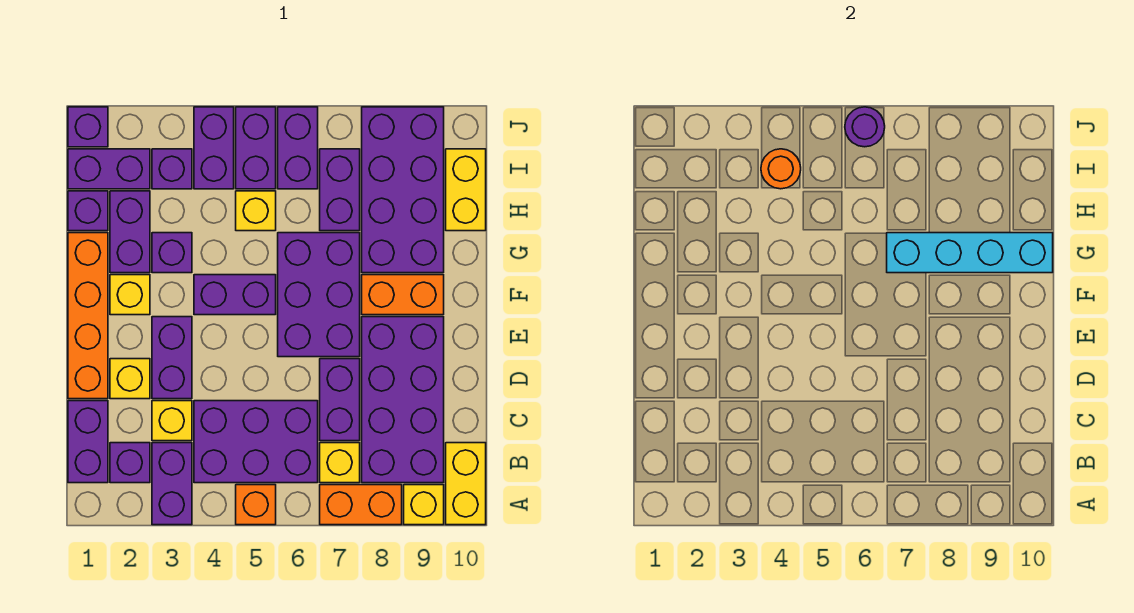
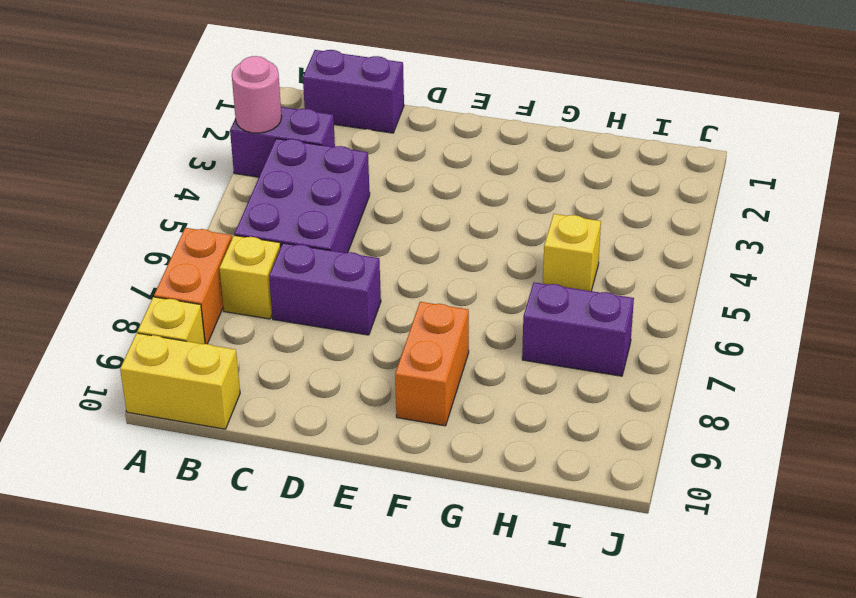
pink 1x1 round brick [232,56,282,133] -> none
none -> orange 1x1 brick [236,485,276,525]
none -> purple 1x1 brick [110,443,150,483]
none -> purple 2x4 brick [362,317,444,483]
none -> yellow 1x1 brick [152,401,192,441]

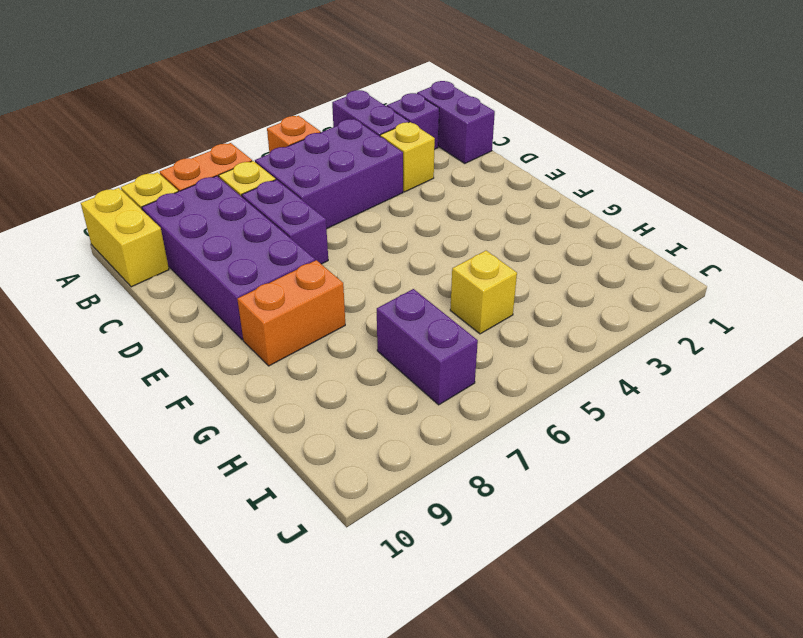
none -> orange 1x4 brick [68,233,108,399]
none -> yellow 1x1 brick [110,359,150,399]
none -> purple 1x2 brick [152,317,192,399]
none -> purple 2x3 brick [278,233,360,357]

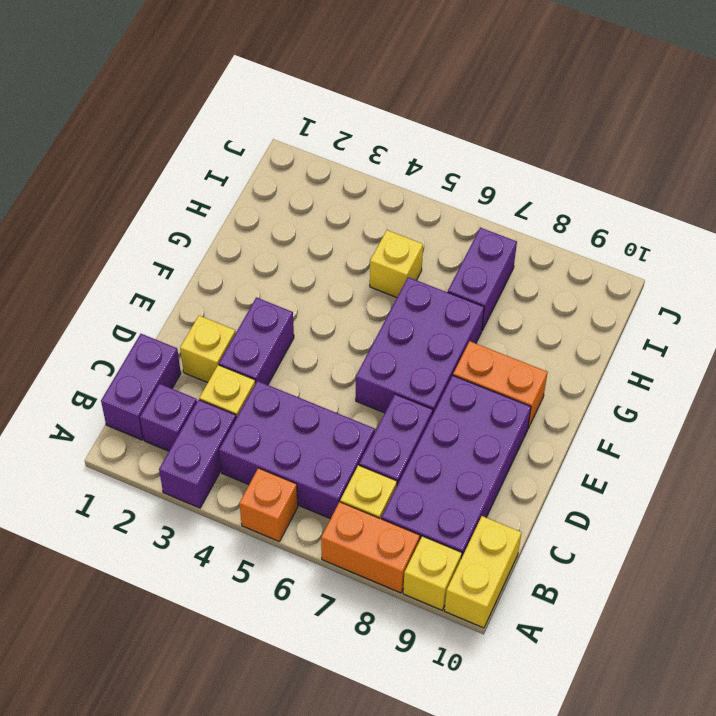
none -> orange 1x4 brick [68,233,108,399]
none -> yellow 1x1 brick [110,275,150,315]
none -> purple 1x2 brick [194,275,276,315]
none -> purple 1x2 brick [110,191,150,273]

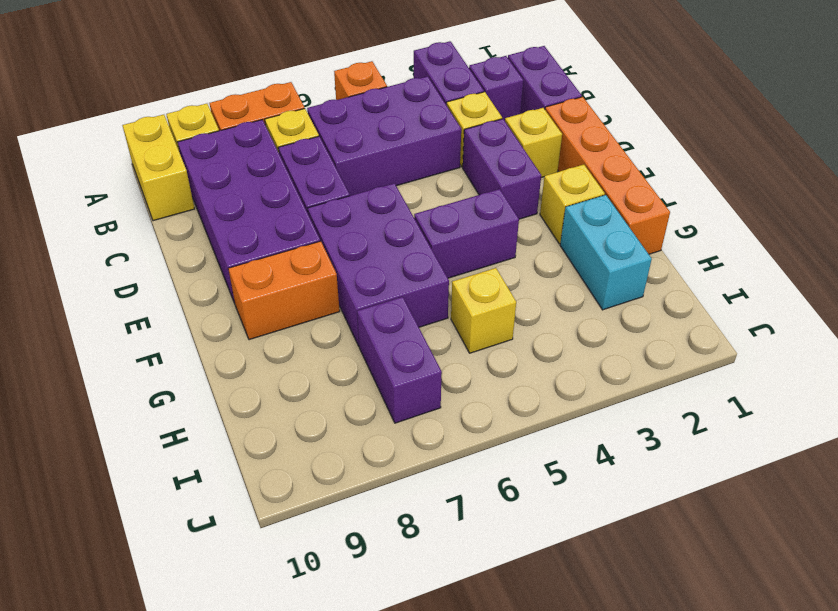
cyan 1x2 brick [560,195,652,310] -> purple 1x2 brick [110,191,150,273]
none -> purple 1x1 brick [152,233,192,273]
none -> purple 2x4 brick [362,107,444,273]
none -> purple 1x1 brick [68,191,108,231]
none -> yellow 1x2 brick [446,149,486,231]

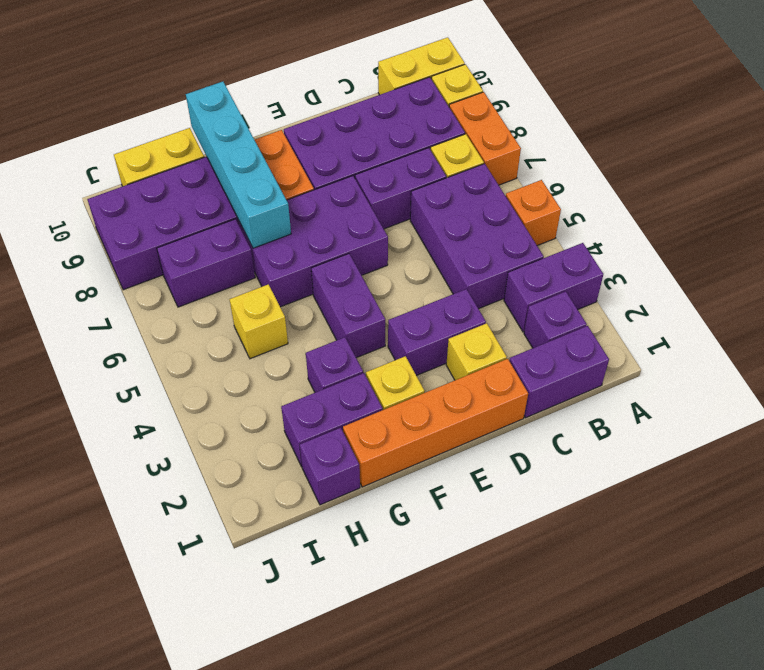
none -> yellow 1x1 brick [152,401,192,441]
none -> purple 1x2 brick [68,149,150,189]
none -> purple 1x1 brick [152,149,192,189]
none -> purple 1x2 brick [194,107,234,189]

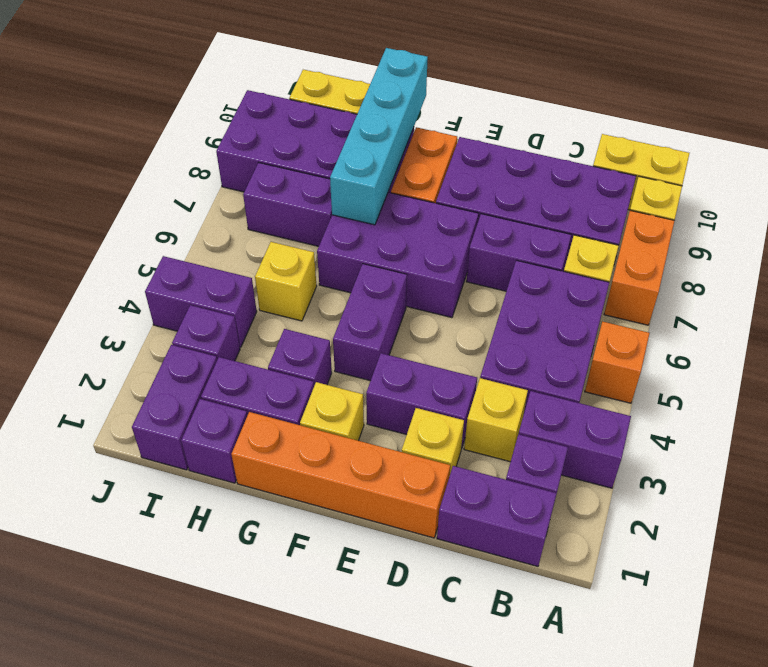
none -> purple 1x2 brick [236,107,276,189]
none -> purple 1x2 brick [278,107,318,189]
none -> purple 1x1 brick [68,107,108,147]
none -> orange 1x1 round brick [761,149,801,189]

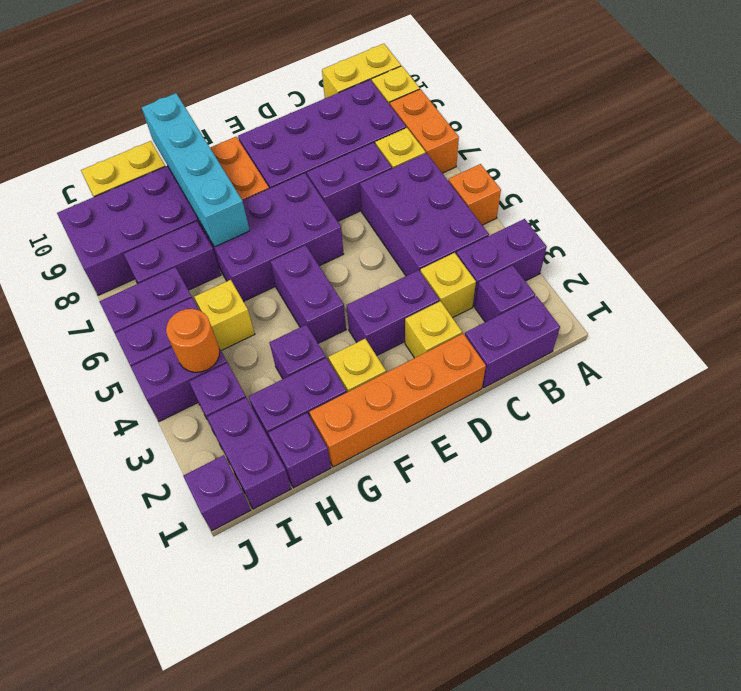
none -> purple 1x1 round brick [845,107,885,147]

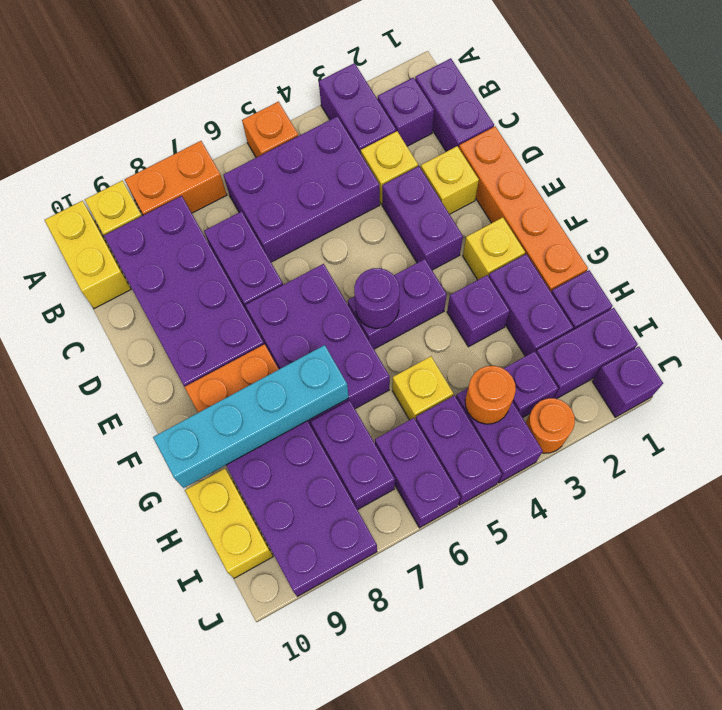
purple 1x1 round brick [354,268,400,328] -> purple 1x1 round brick moved to [845,107,885,147]
orange 1x1 round brick [526,398,575,453] -> none
none -> yellow 1x1 brick [320,443,360,483]

